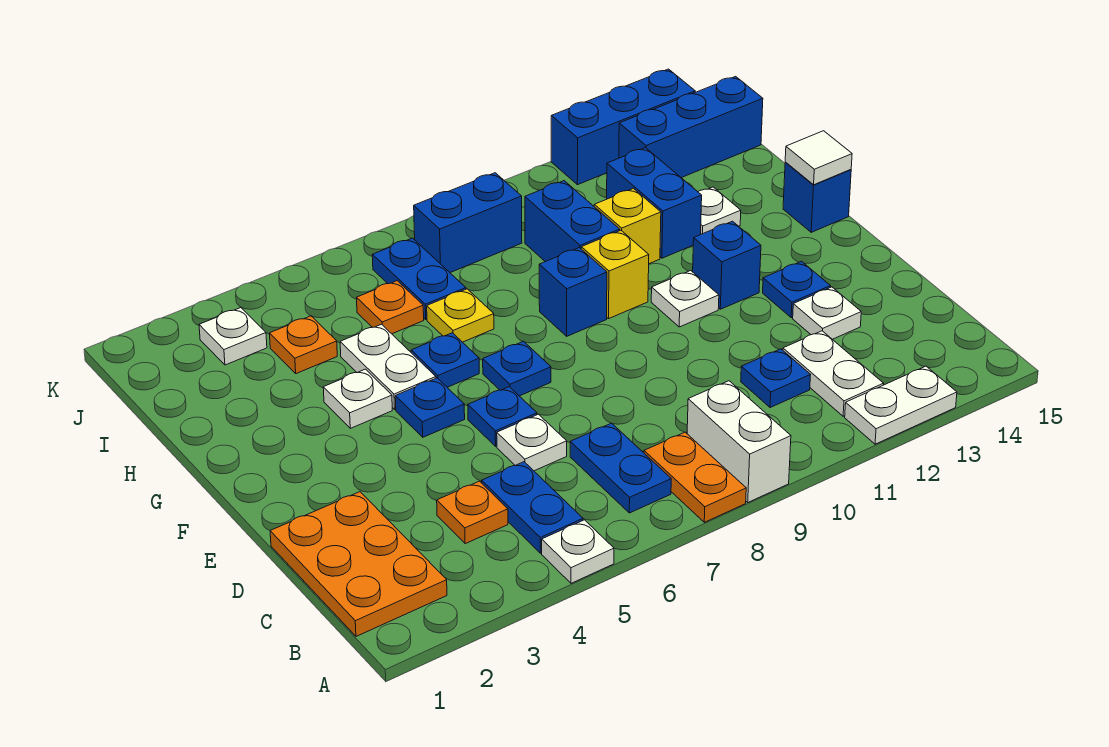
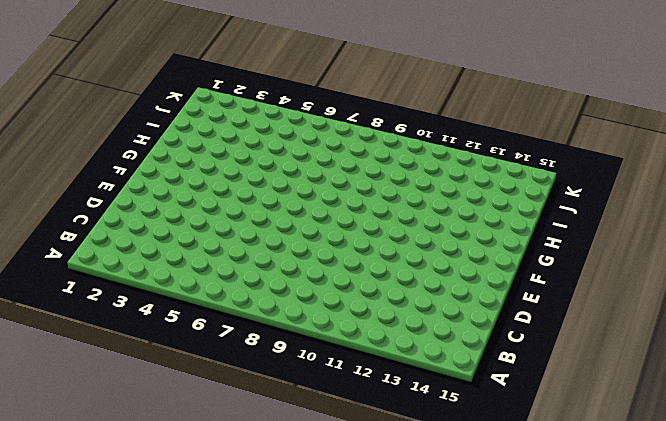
none -> white 1x1 plate [542,520,614,583]
none -> orange 1x2 plate [644,432,746,522]
none -> white 1x2 brick [687,381,791,502]
none -> white 1x2 plate [845,366,957,444]

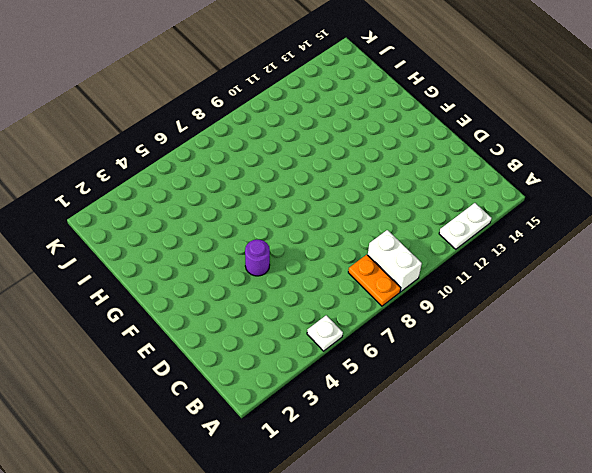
purple 1x1 round brick [245,239,270,276] -> none
none -> orange 2x3 plate [270,492,447,636]
none -> blue 1x2 plate [482,462,583,553]
none -> blue 1x2 plate [570,423,671,513]
none -> white 1x2 plate [783,331,884,416]

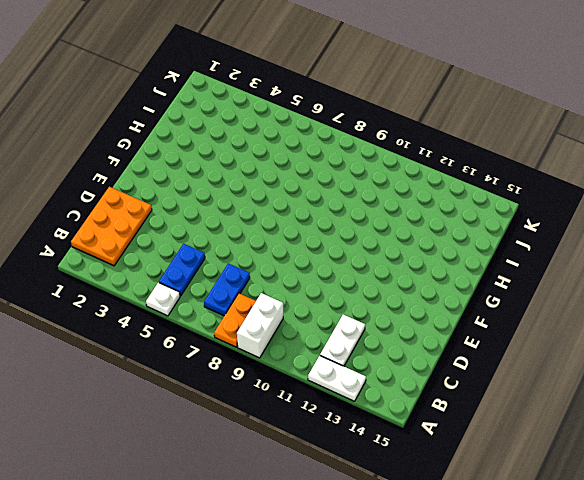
none -> orange 1x1 plate [437,481,508,544]
none -> blue 1x1 plate [741,349,810,408]
none -> white 1x1 plate [497,414,567,471]
none -> white 1x1 plate [793,287,861,339]

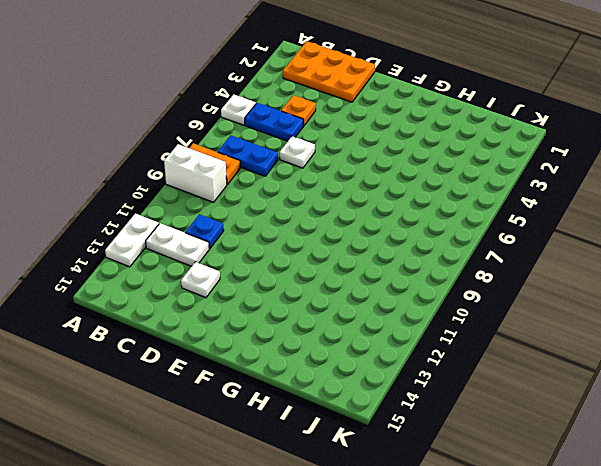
none -> blue 1x1 plate [468,387,537,446]
none -> blue 1x1 plate [763,261,830,318]
none -> blue 1x1 plate [395,378,465,437]
none -> blue 1x1 plate [483,341,551,396]

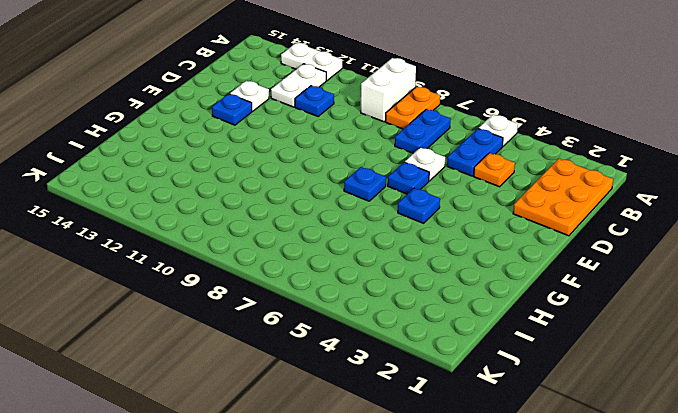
none -> white 1x1 plate [651,271,719,327]
none -> blue 1x1 brick [693,221,761,309]
none -> white 1x1 plate [323,369,392,428]
none -> white 1x2 plate [340,324,436,409]

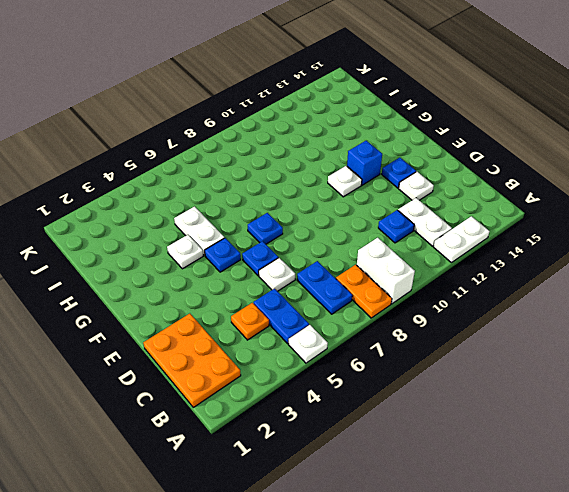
none -> blue 1x1 plate [411,333,479,387]
none -> blue 1x1 brick [539,248,607,336]
none -> yellow 1x1 brick [581,231,649,318]
none -> blue 1x1 brick [783,162,851,232]

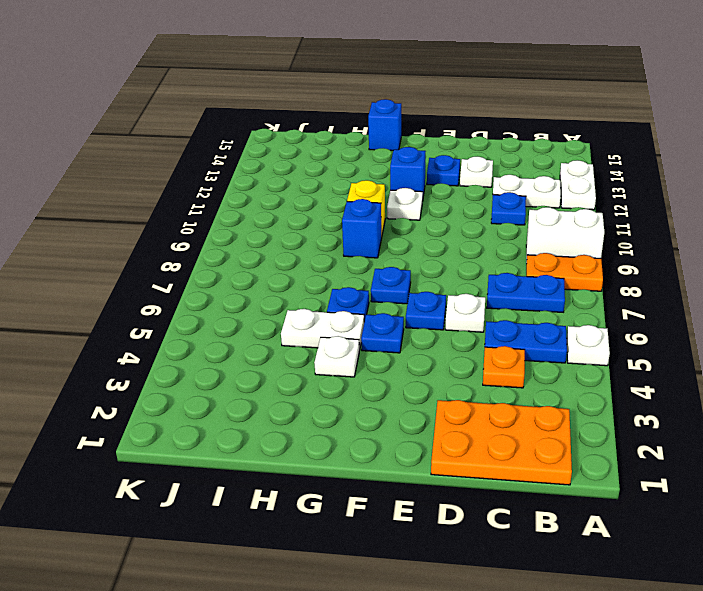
none -> yellow 1x1 plate [427,289,494,342]
none -> blue 1x2 brick [525,181,620,262]
none -> yellow 1x1 brick [594,188,661,264]
none -> blue 1x2 brick [607,148,702,258]

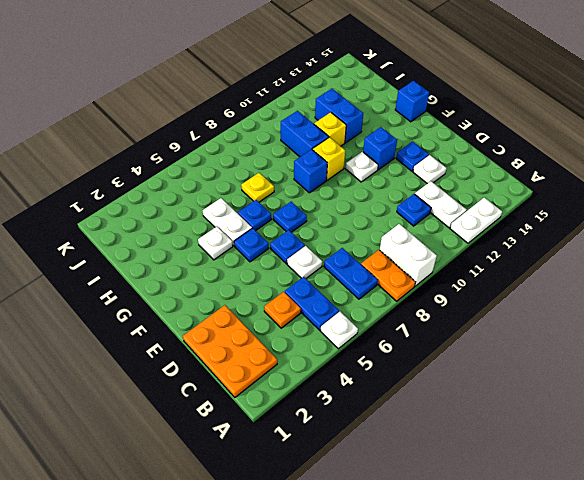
none -> white 1x1 plate [698,187,741,234]
none -> orange 1x1 plate [269,316,337,374]
none -> orange 1x1 plate [357,281,424,334]
none -> blue 1x2 plate [372,238,466,319]

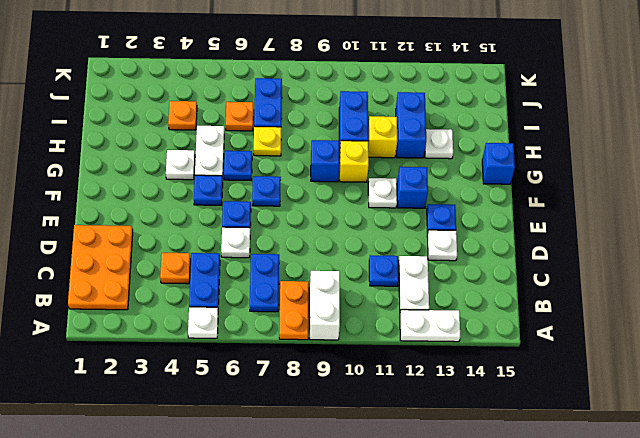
none -> white 1x1 plate [199,308,267,365]
none -> blue 1x2 brick [414,173,522,273]
none -> blue 1x3 brick [619,77,763,178]
none -> blue 1x3 brick [551,69,695,185]

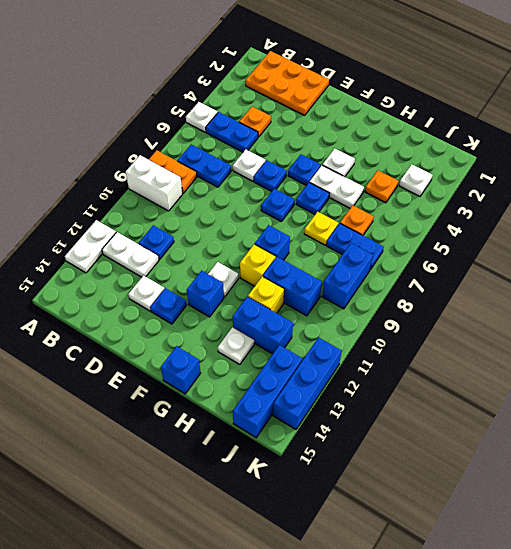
none -> white 1x1 tile [785,131,852,185]

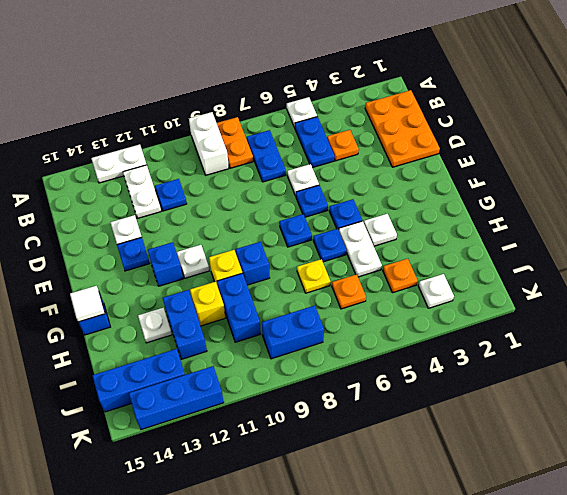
none -> blue 1x2 plate [372,238,466,319]

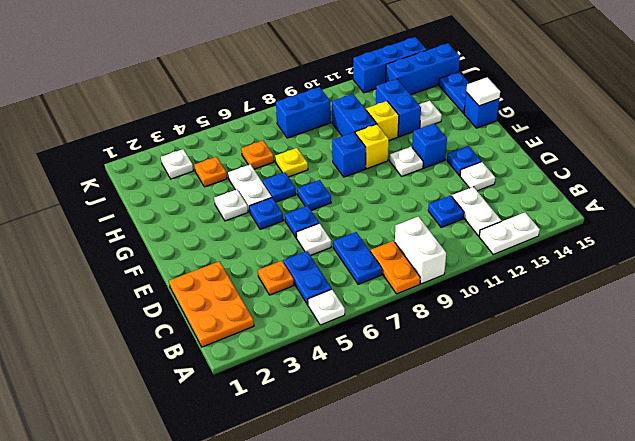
blue 1x2 plate [439,72,470,113] -> blue 1x2 plate moved to [372,238,466,319]

